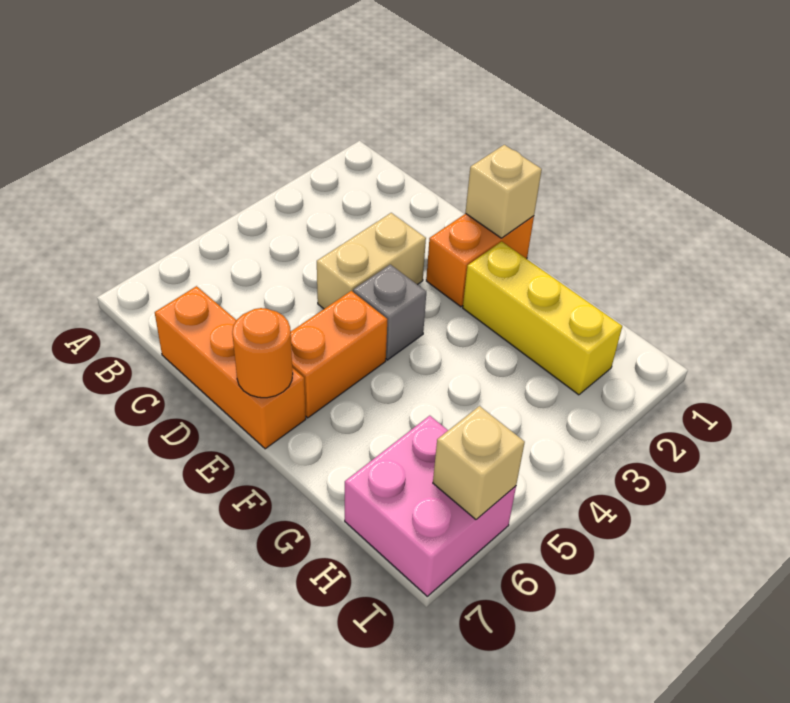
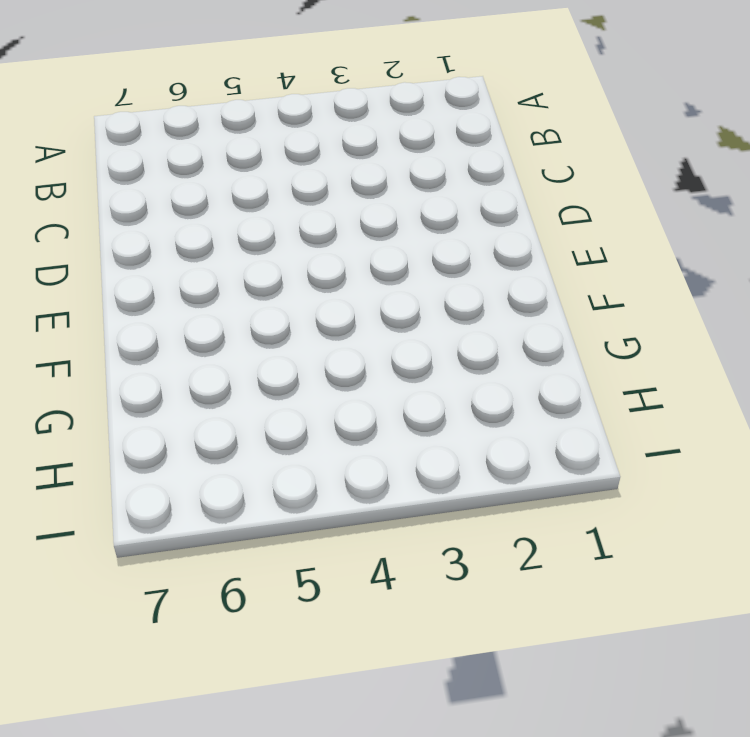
none -> orange 1x3 brick [155,286,306,449]
none -> tan 1x2 brick [317,213,426,309]

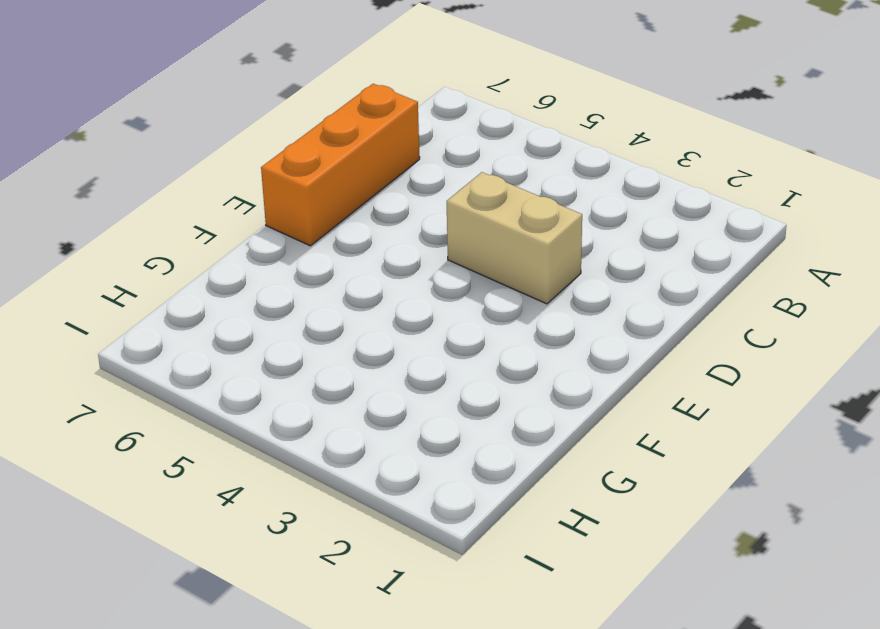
none -> orange 1x2 brick [426,214,534,307]
none -> grey 1x1 brick [353,264,426,360]

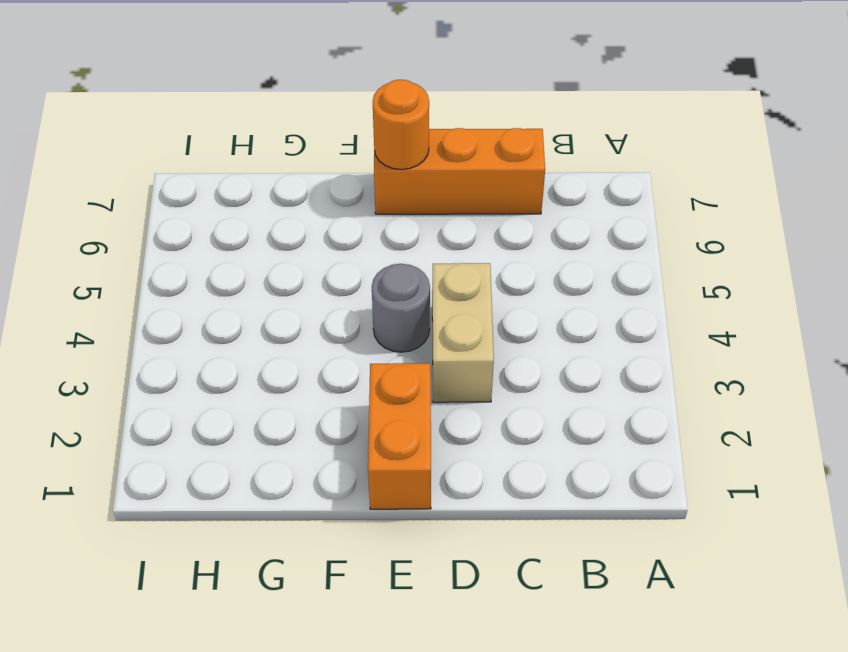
grey 1x1 round brick [372,264,430,352] -> grey 1x1 brick [353,264,426,360]
none -> orange 1x2 brick [291,291,387,418]
none -> yellow 1x3 brick [463,242,622,395]

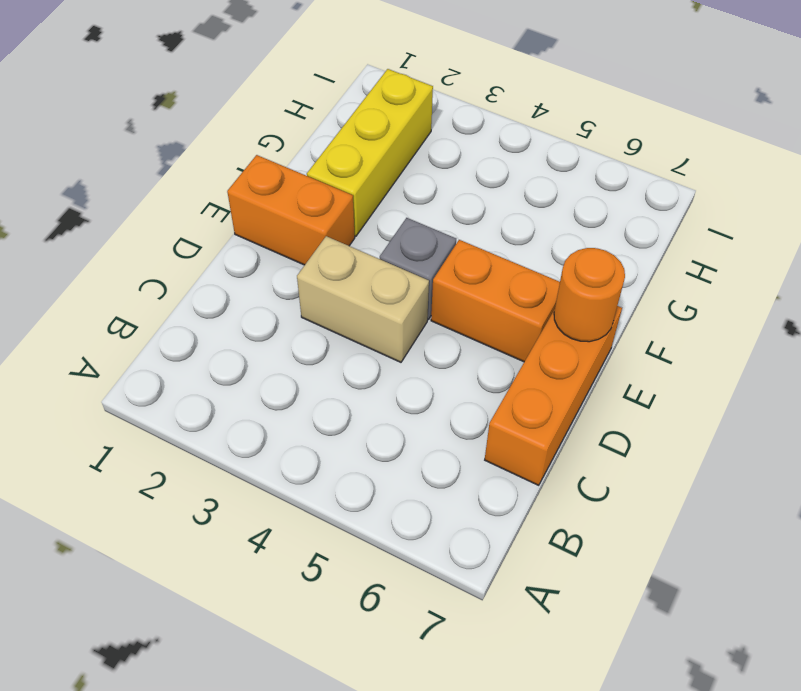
none -> pink 2x2 brick [345,416,516,596]
none -> tan 1x1 brick [465,145,542,238]

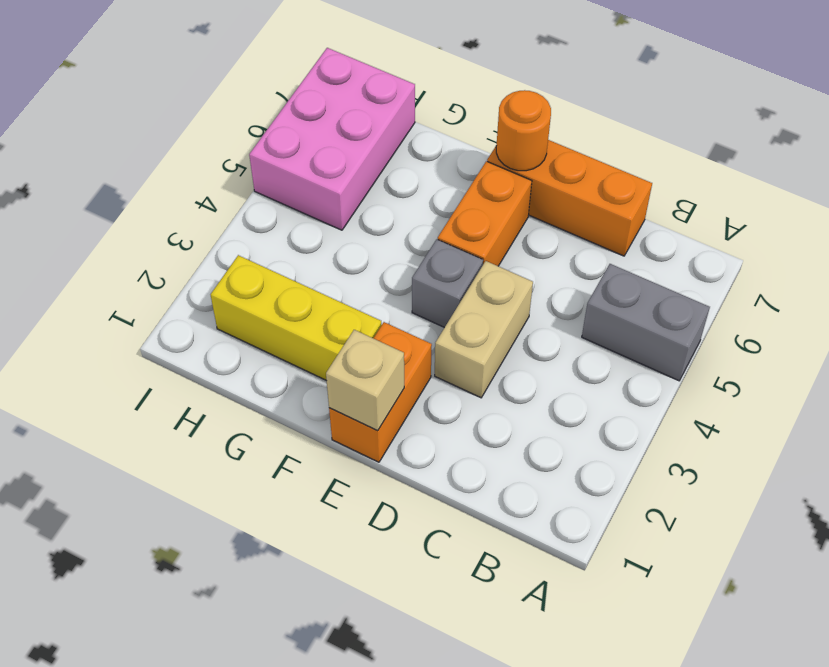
grey 1x2 brick [582,264,710,381] -> none
pink 2x3 brick [249,48,415,230] -> pink 2x2 brick [345,416,516,596]
none -> tan 1x1 brick [433,406,525,520]

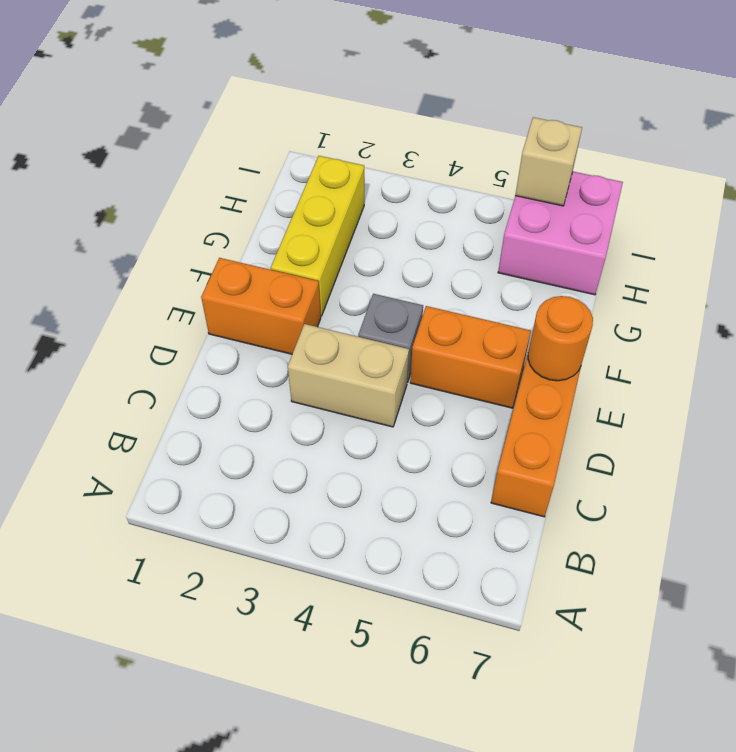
none -> tan 1x1 brick [465,145,542,238]

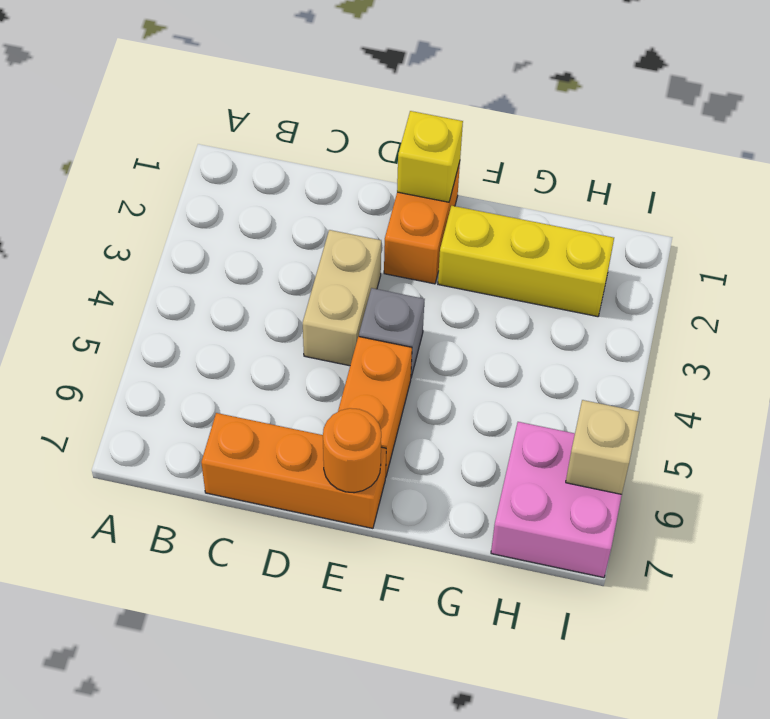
yellow 1x1 brick [397,111,463,202] -> tan 1x1 brick [465,145,542,238]

